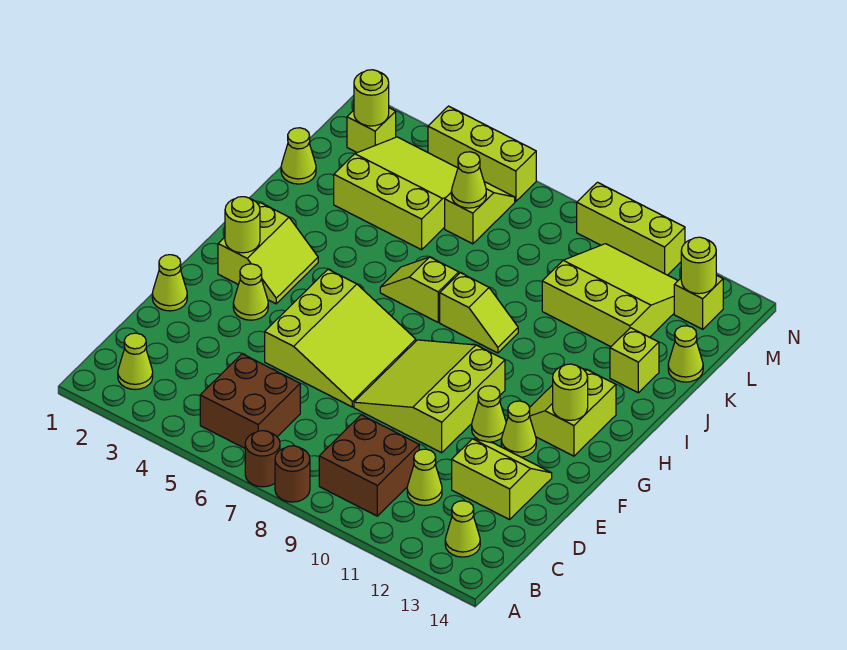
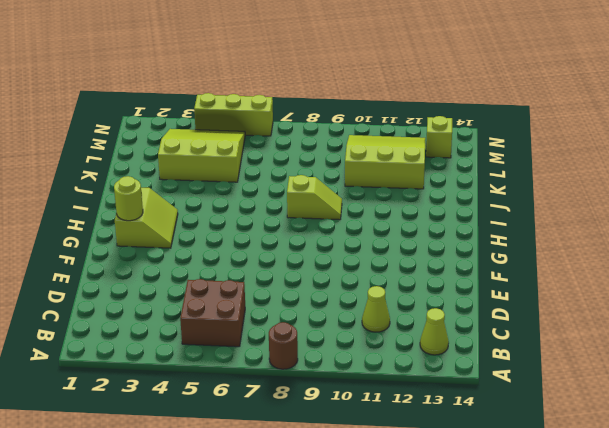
none -> brown 1x1 round brick [245,431,280,487]
none -> lime 1x1 cone [118,333,153,390]
none -> brown 2x2 brick [319,415,419,516]
none -> lime 2x2 slope [452,439,552,520]

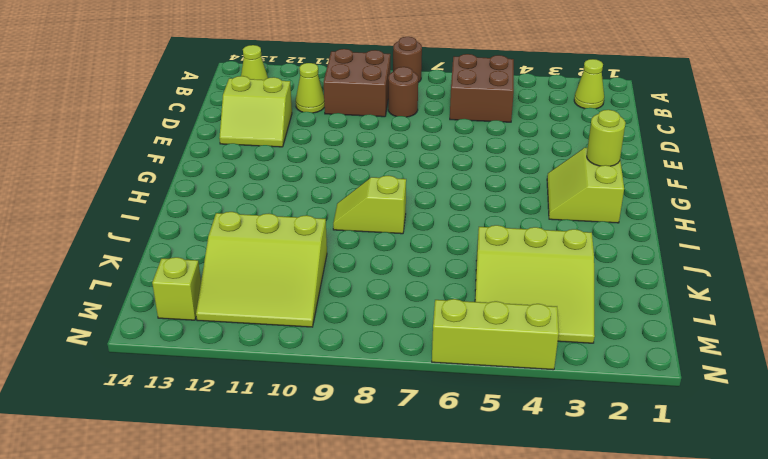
brown 1x1 round brick [388,67,418,117] -> brown 1x1 round brick moved to [245,431,280,487]
none -> lime 1x1 cone [152,255,187,311]
none -> lime 3x3 slope [265,269,416,407]
none -> lime 3x3 slope [354,340,505,453]
none -> lime 1x1 cone [233,264,268,320]

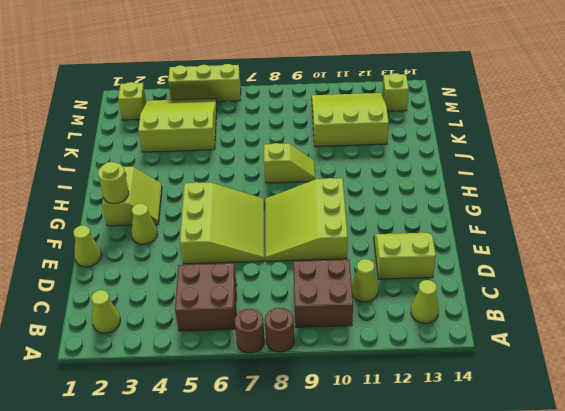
none -> lime 1x1 cone [472,386,506,442]
none -> lime 1x1 cone [501,401,536,457]
none -> lime 2x2 slope [530,370,616,456]
none -> lime 1x2 slope [380,257,459,322]

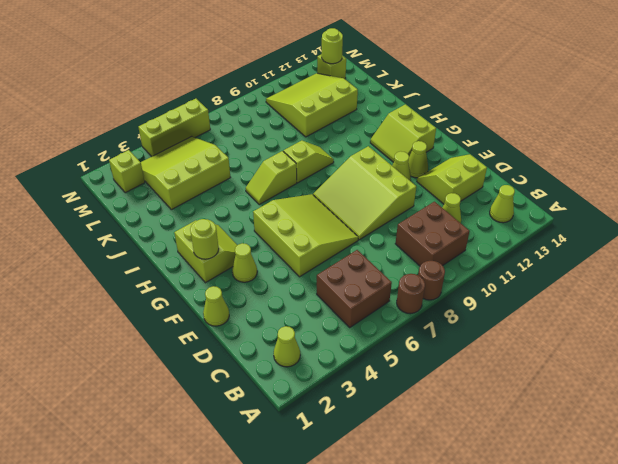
none -> lime 1x1 brick [610,328,659,393]
none -> lime 1x1 cone [281,128,316,184]
none -> lime 1x1 cone [668,326,703,382]
none -> lime 1x2 slope [445,182,515,244]

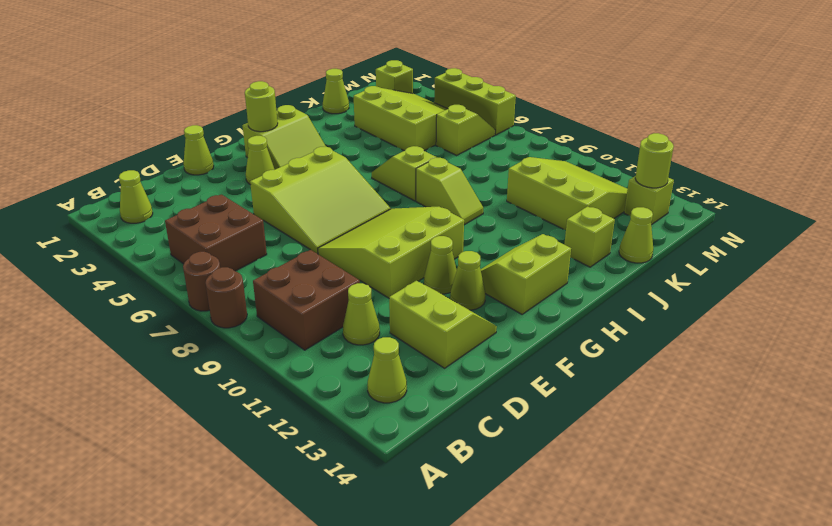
none -> lime 1x3 brick [577,182,685,275]
none -> lime 1x1 round brick [553,364,588,420]
none -> lime 1x1 cone [451,152,486,208]
none -> lime 1x1 round brick [354,70,389,126]

